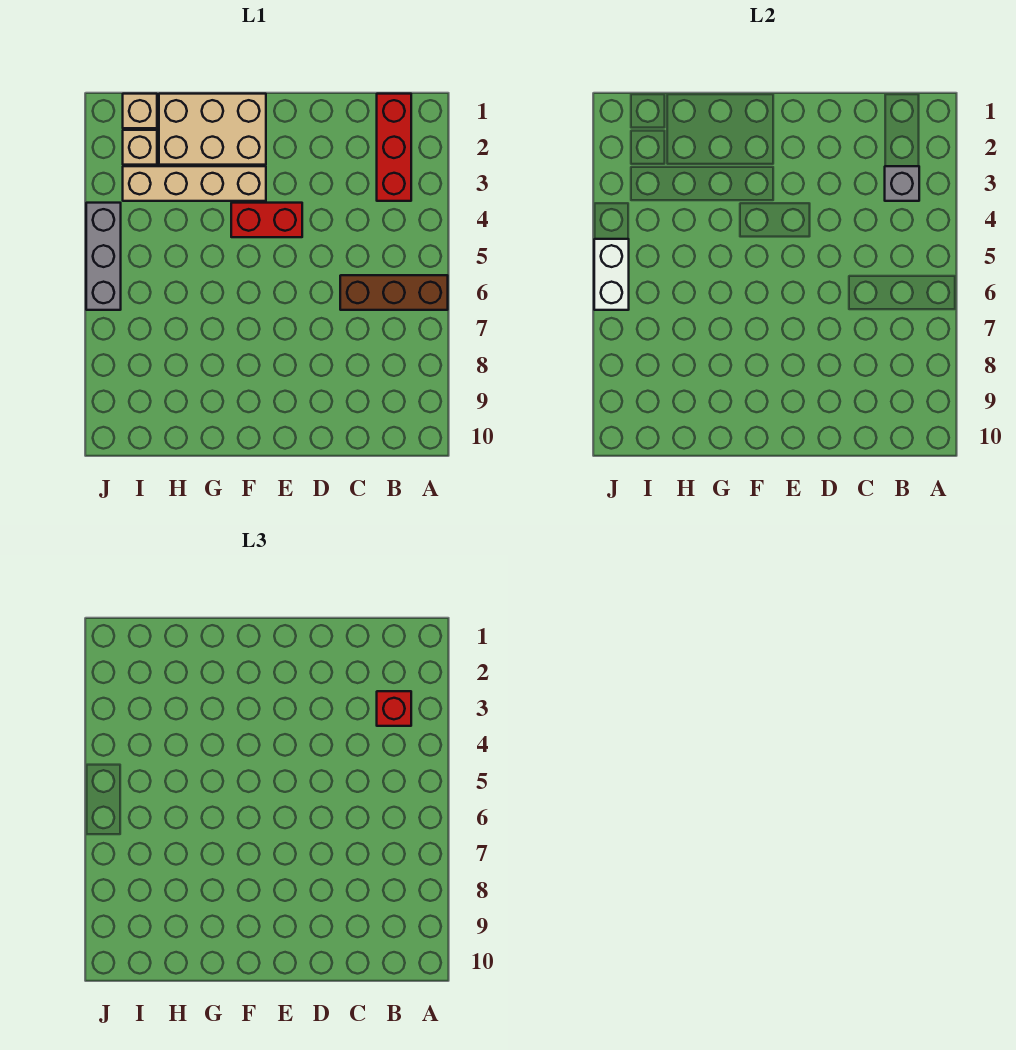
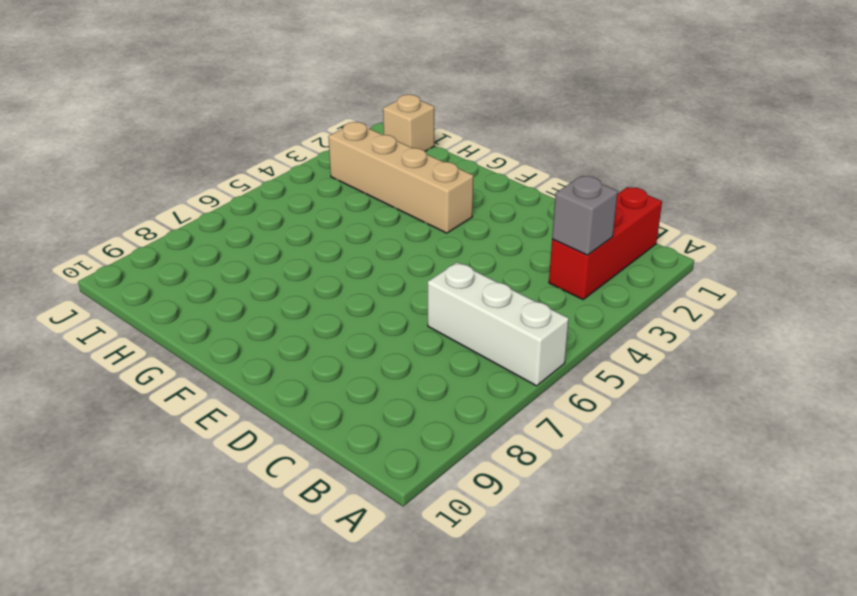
white 1x3 brick [428,262,569,386] -> brown 1x3 brick [340,275,448,310]
none -> red 1x2 brick [231,203,302,237]
none -> tan 2x3 brick [159,94,266,165]

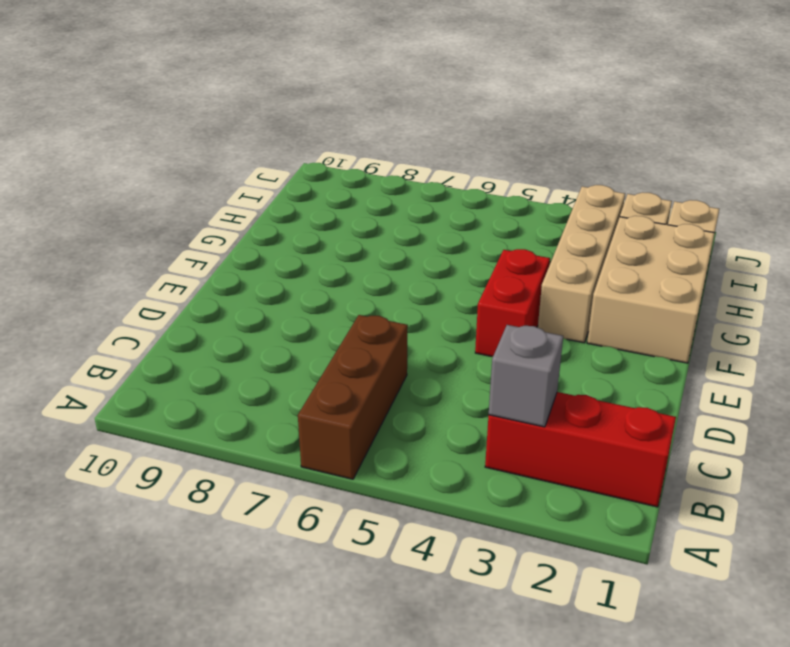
none -> grey 1x3 brick [86,203,121,310]
none -> white 1x2 brick [594,239,629,310]

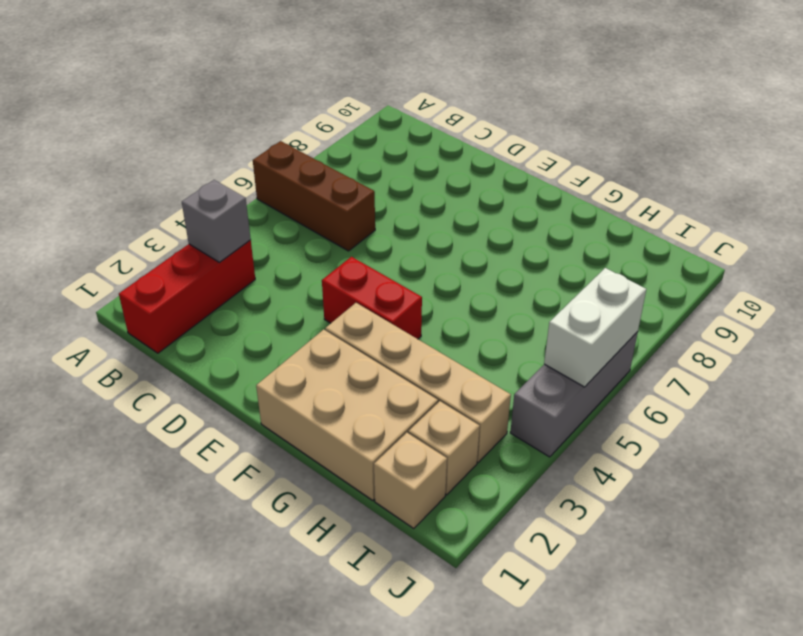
none -> red 1x1 brick [377,691,411,726]

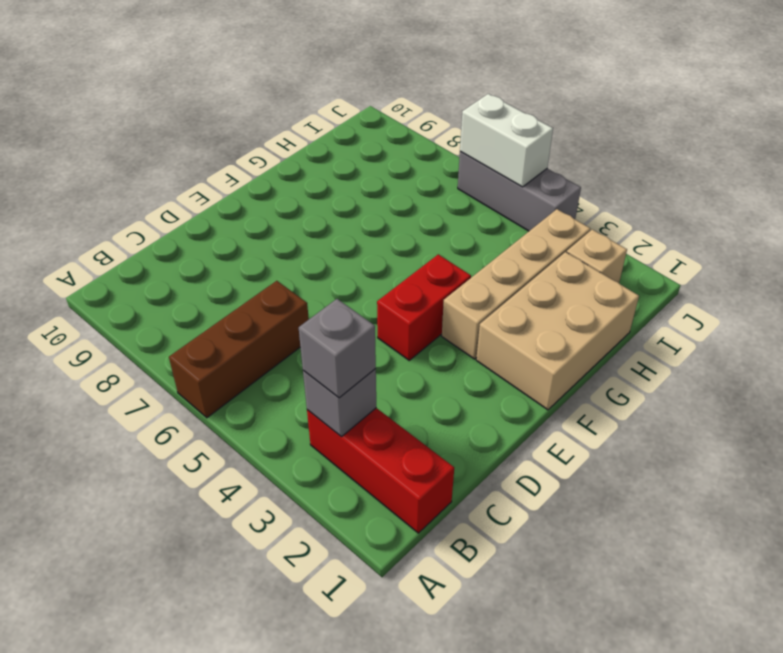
grey 1x1 brick [299,299,376,398] -> red 1x1 brick [377,691,411,726]
none -> tan 1x1 brick [123,94,157,128]

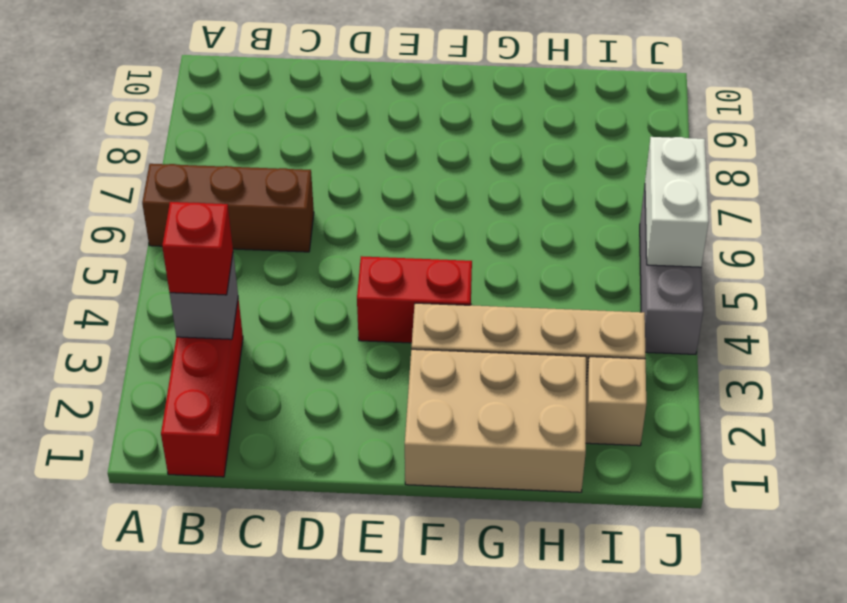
none -> tan 1x1 brick [123,94,157,128]

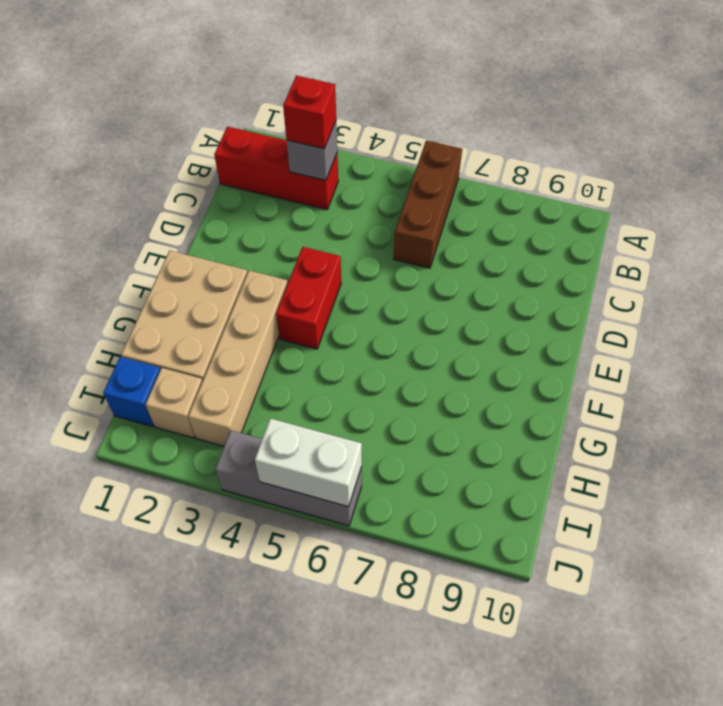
blue 1x1 brick [103,357,160,427] -> tan 1x1 brick [123,94,157,128]

